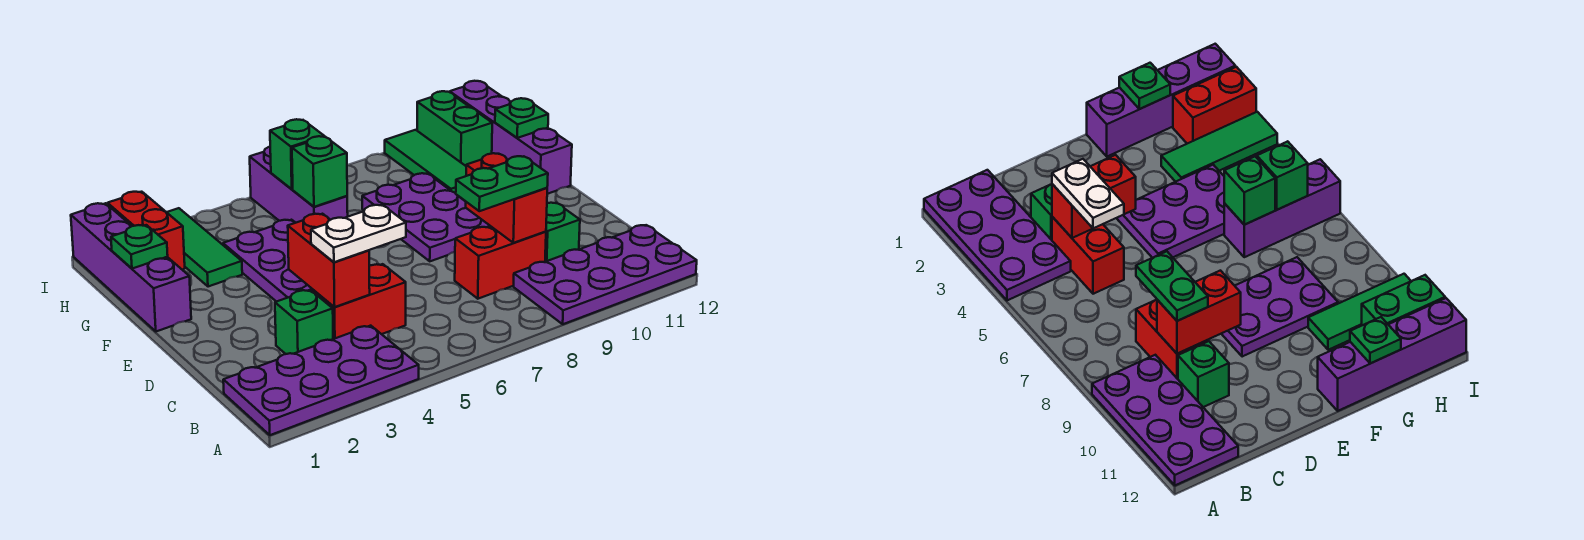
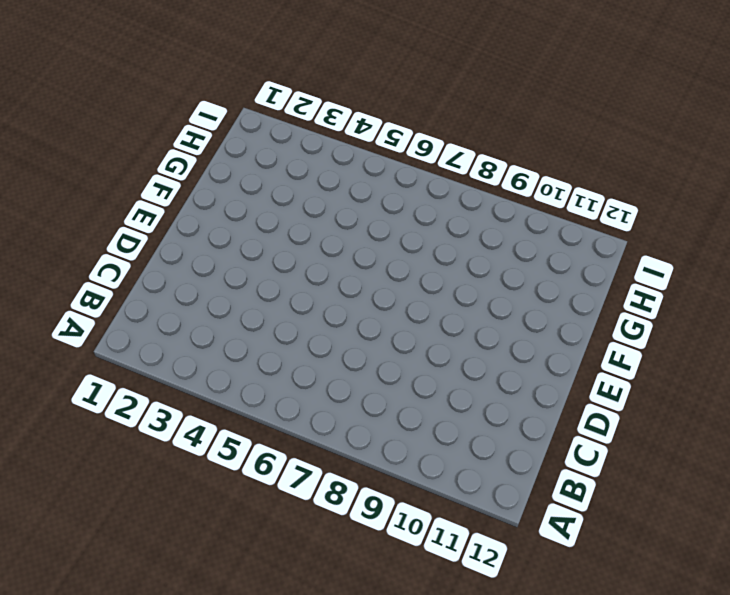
none -> purple 2x4 plate [223,326,419,435]
none -> purple 2x4 plate [514,225,697,324]
none -> green 1x1 brick [275,290,333,354]

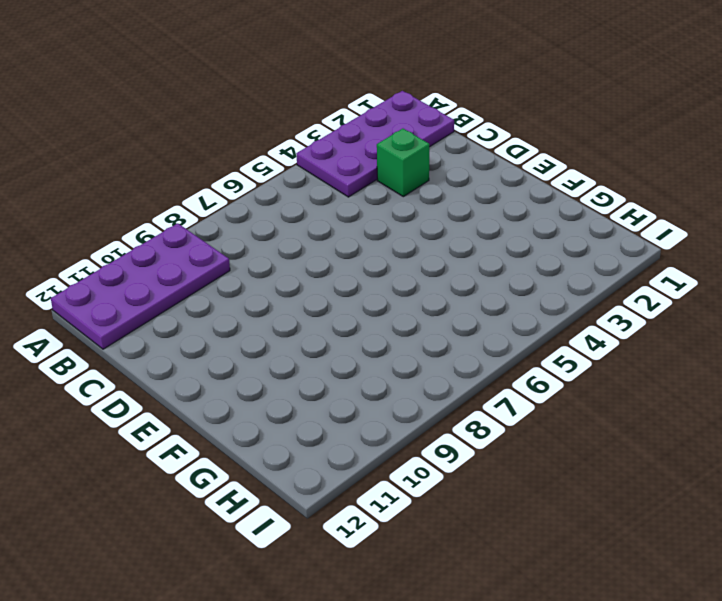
none -> red 1x2 brick [312,264,406,339]
none -> red 1x2 brick [455,226,546,299]
none -> green 1x1 brick [545,203,580,262]

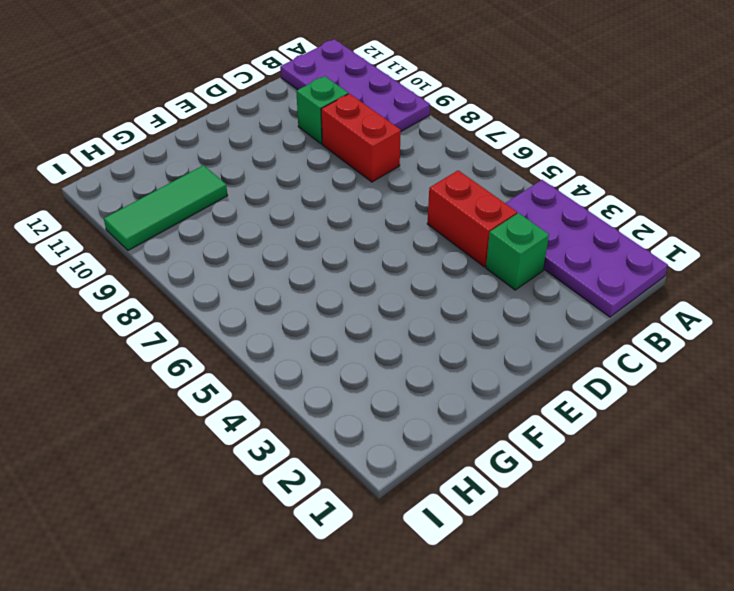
none -> purple 2x3 plate [223,220,312,302]
none -> purple 2x3 plate [362,173,490,261]
none -> purple 1x4 brick [71,203,191,331]

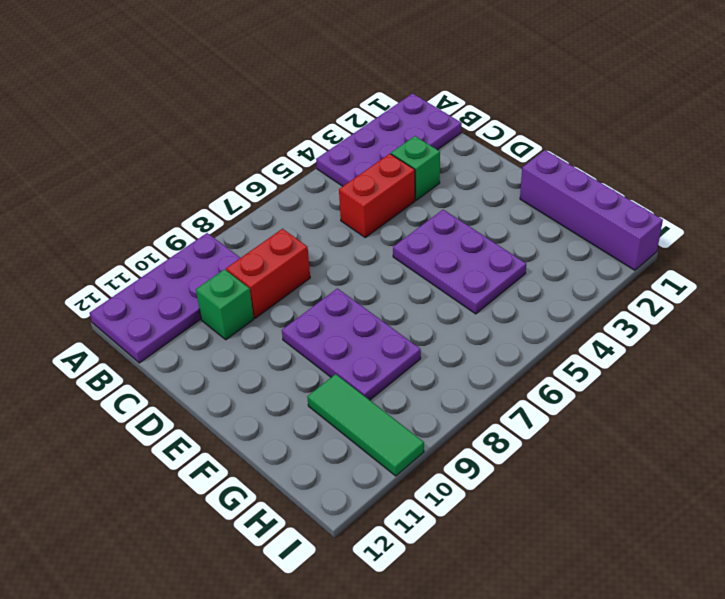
none -> purple 1x4 brick [450,81,572,194]
none -> green 1x3 tile [167,208,242,287]
none -> purple 1x3 brick [250,147,348,223]

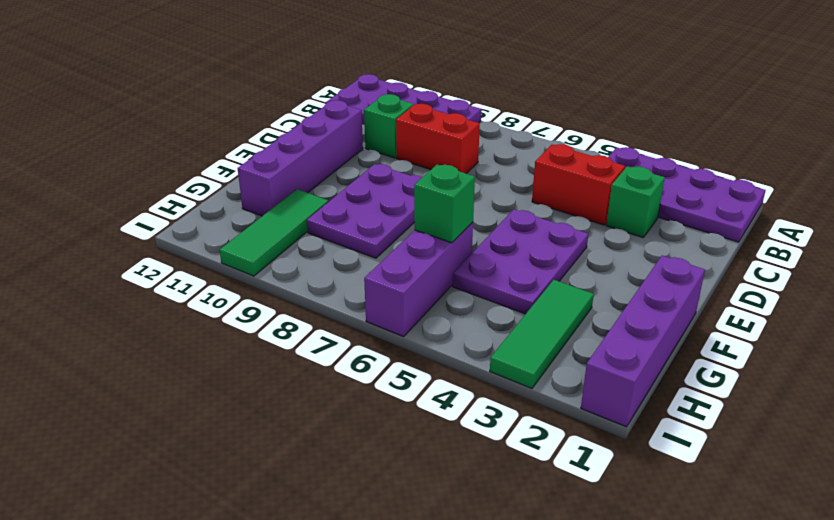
purple 1x4 brick [238,100,363,216] -> purple 1x4 brick moved to [450,81,572,194]
none -> red 1x2 brick [107,192,185,270]
none -> green 1x2 brick [417,91,492,166]
none -> red 1x2 brick [288,214,370,307]

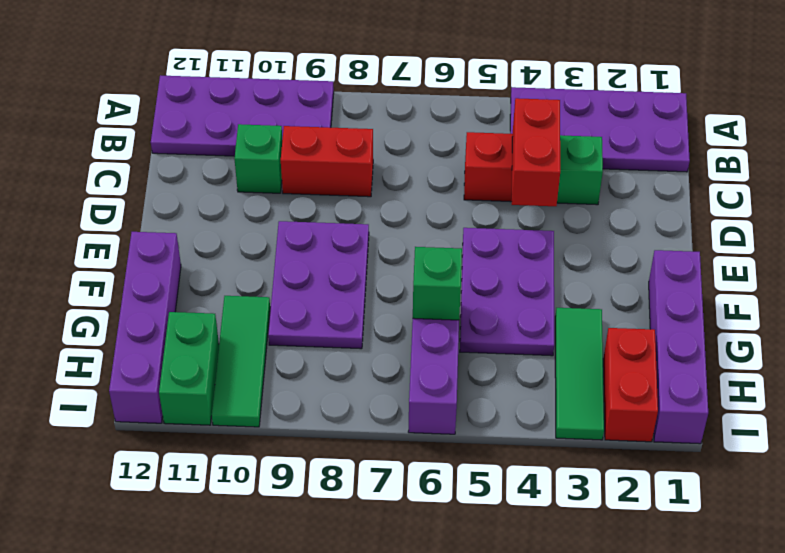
none -> red 1x2 brick [466,153,547,243]
none -> green 1x1 plate [111,225,168,269]
none -> green 1x1 plate [495,98,548,138]

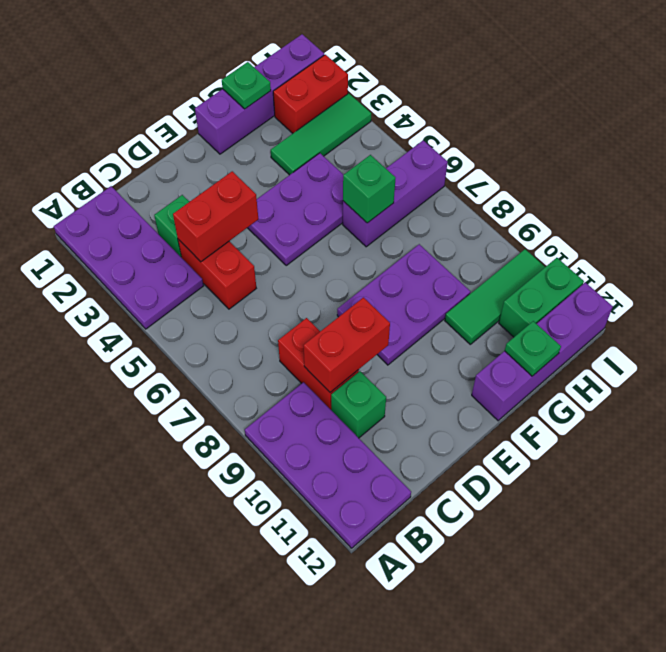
none -> green 1x1 brick [270,119,324,189]
none -> white 1x2 plate [311,205,406,262]
none -> green 1x2 plate [456,156,548,211]

